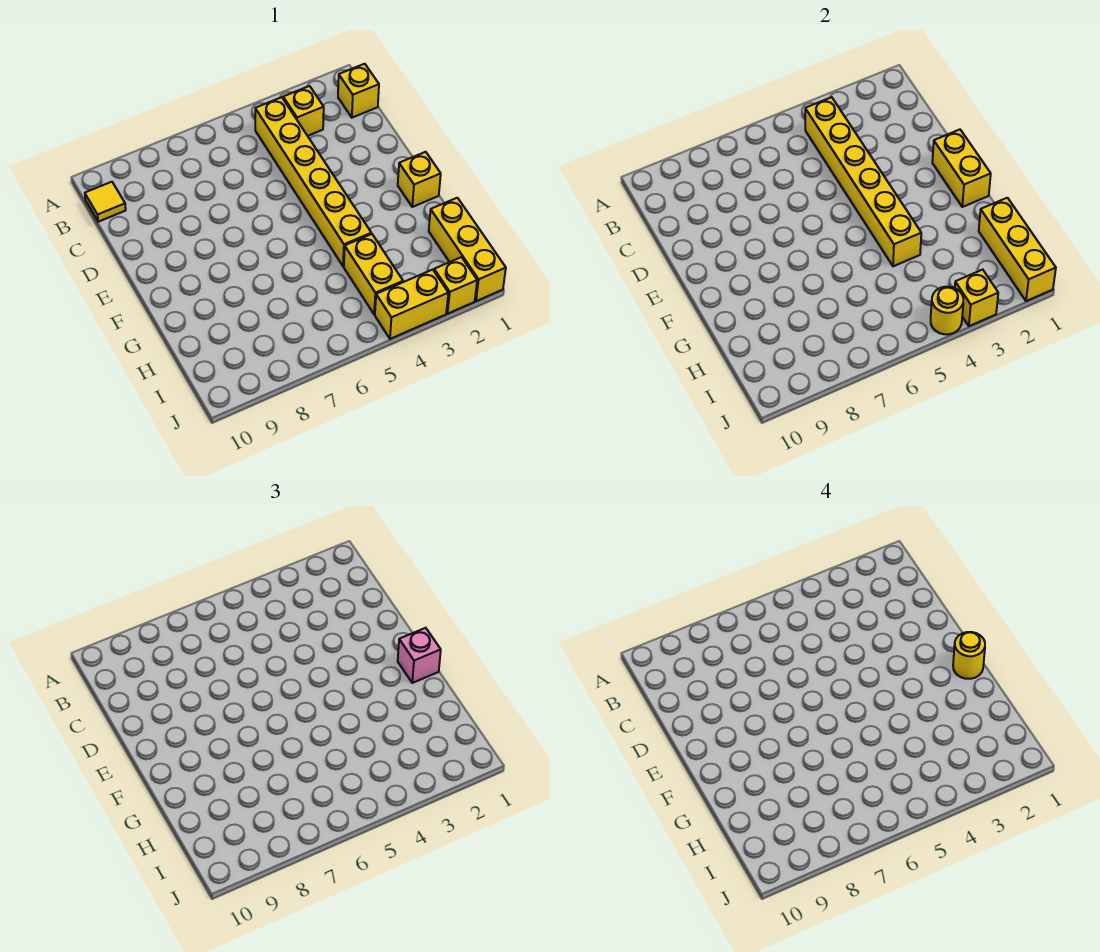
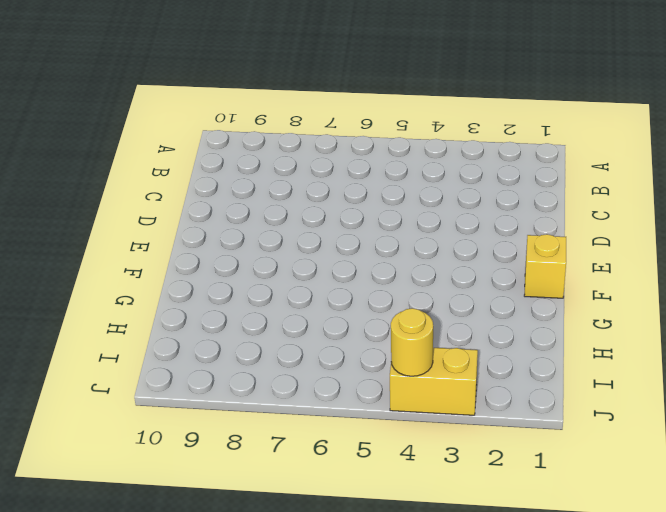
none -> yellow 1x1 brick [338,64,379,118]
none -> yellow 1x1 brick [283,86,324,136]
none -> yellow 1x6 brick [255,97,371,267]

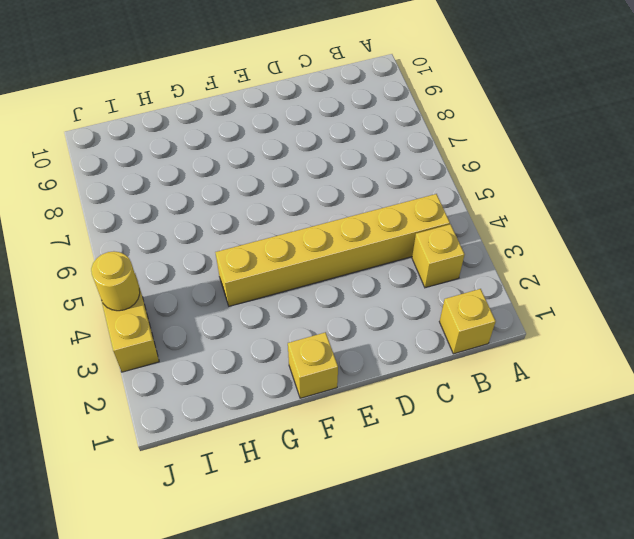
none -> yellow 1x1 tile [85,182,126,222]
none -> yellow 1x3 brick [429,198,506,301]
none -> yellow 1x2 brick [344,234,403,314]

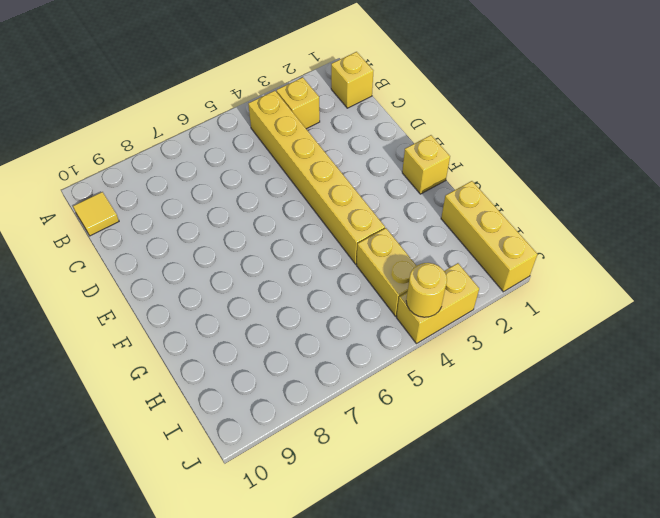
none -> yellow 1x1 brick [434,257,477,314]
none -> yellow 1x6 brick [805,97,921,266]
none -> yellow 1x2 brick [932,130,991,207]

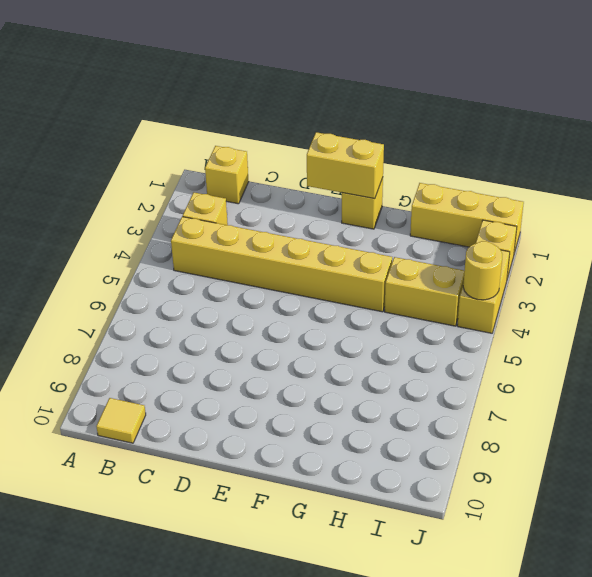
none -> yellow 1x6 brick [805,97,921,266]
none -> yellow 1x3 brick [979,198,1056,301]
none -> yellow 1x1 brick [955,270,998,326]

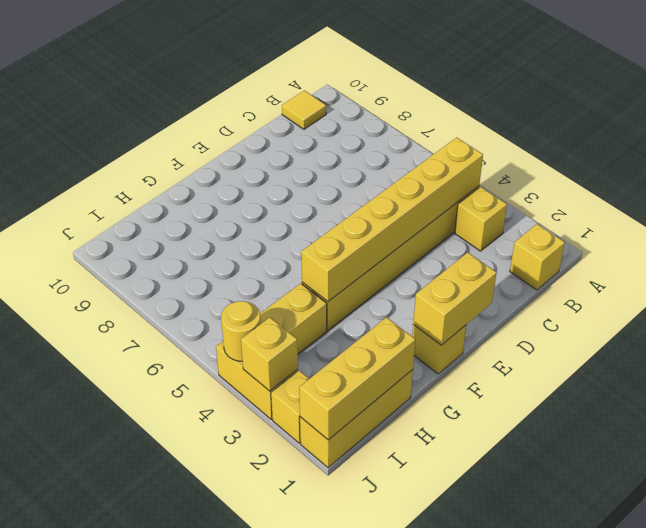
none -> pink 1x1 brick [398,628,441,683]
none -> yellow 1x1 round brick [953,632,985,679]

